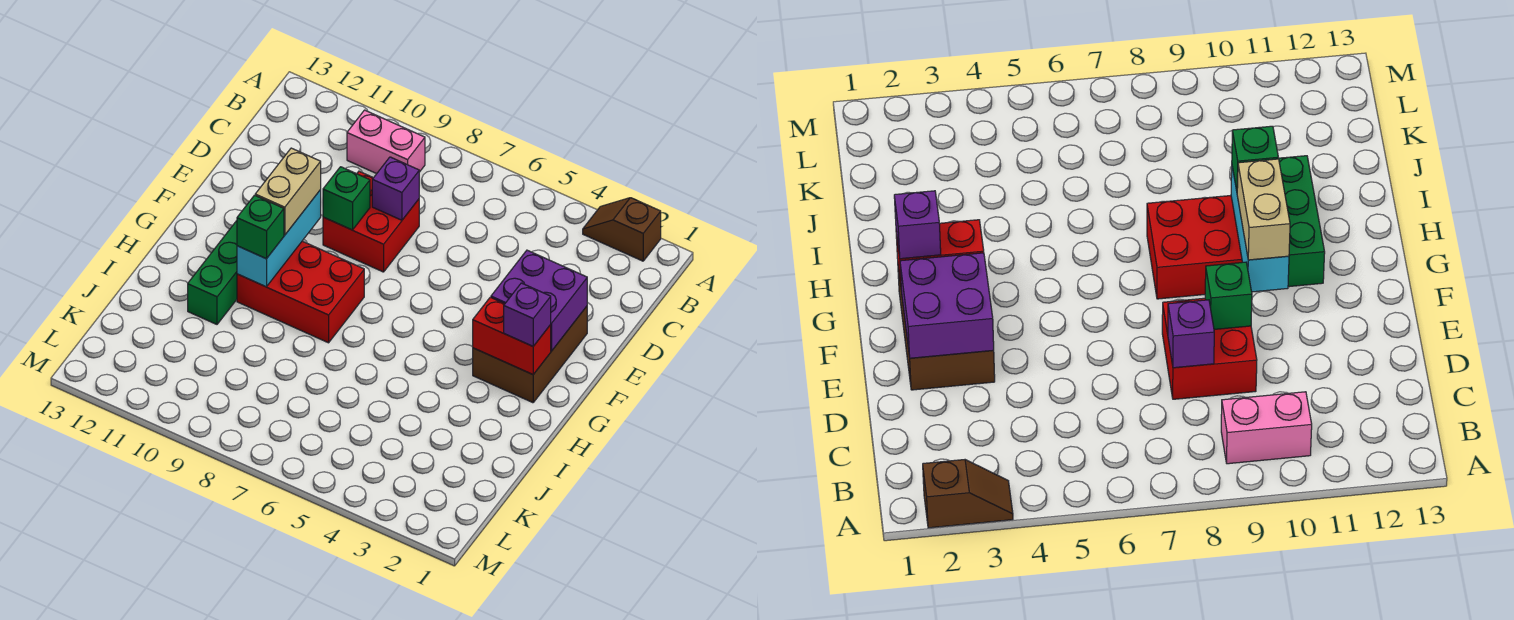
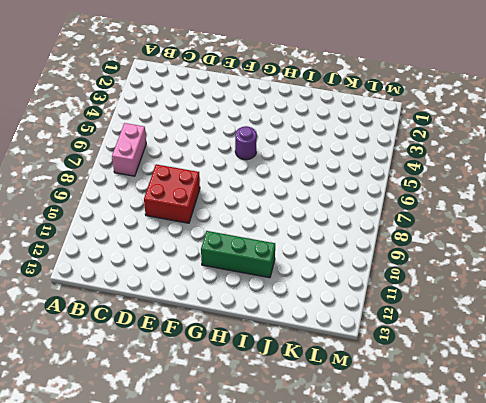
pink 1x2 brick [112,123,146,176] -> pink 1x2 brick moved to [347,110,425,174]
purple 1x1 round brick [235,126,257,160] -> none
none -> brown 1x2 slope [583,198,661,261]
none -> brown 2x3 brick [473,306,587,403]
none -> red 2x3 brick [237,241,364,343]

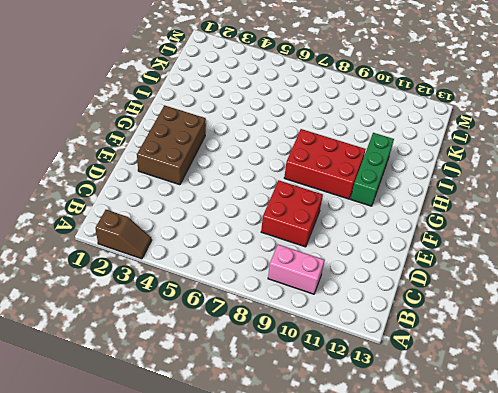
none -> purple 1x1 brick [372,157,419,220]
none -> purple 2x2 brick [491,250,587,351]
none -> green 1x1 brick [323,167,370,230]

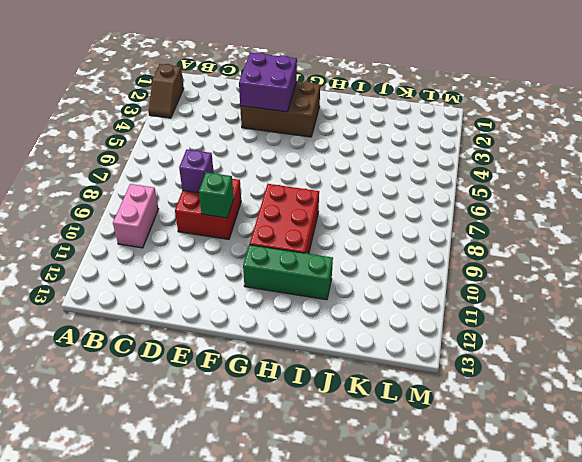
none -> cyan 1x3 brick [237,190,321,287]
none -> red 1x2 brick [473,297,551,375]
none -> tan 1x2 brick [255,148,321,235]

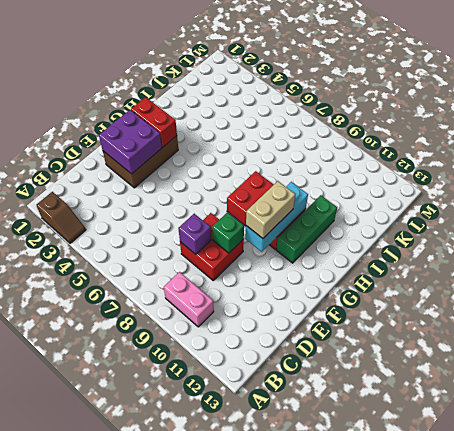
none -> purple 1x1 brick [504,283,551,346]
none -> green 1x1 brick [237,195,284,259]

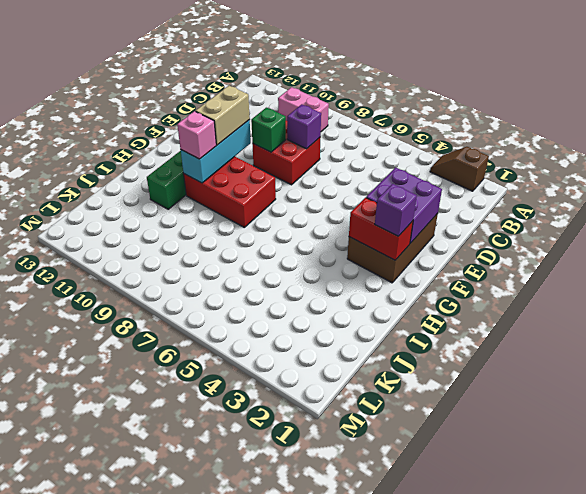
pink 1x1 brick [177,111,216,159] -> green 1x1 brick [237,195,284,259]

